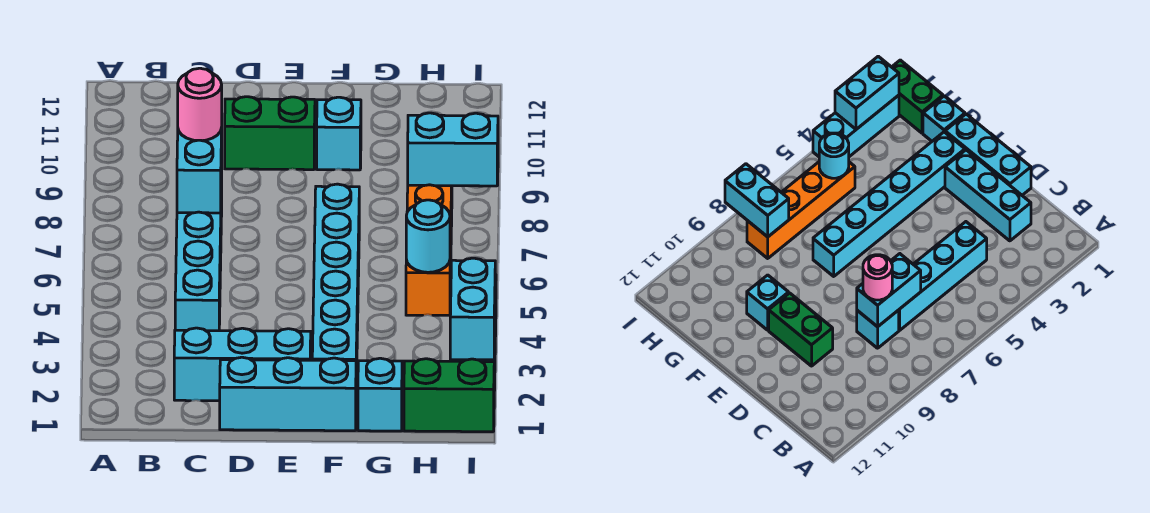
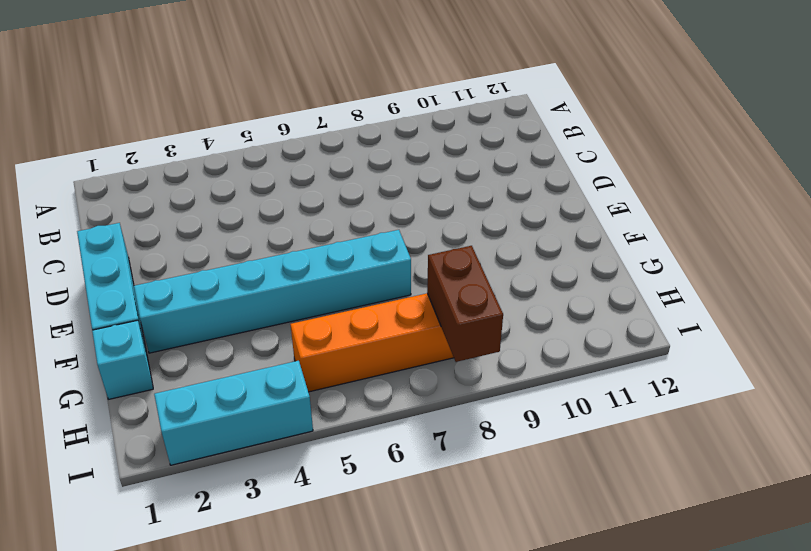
brown 1x2 brick [427,246,503,362] -> cyan 1x2 brick [408,113,498,186]
none -> cyan 1x3 brick [174,328,311,401]
none -> cyan 1x4 brick [175,212,221,331]
none -> cyan 1x1 brick [857,310,899,348]

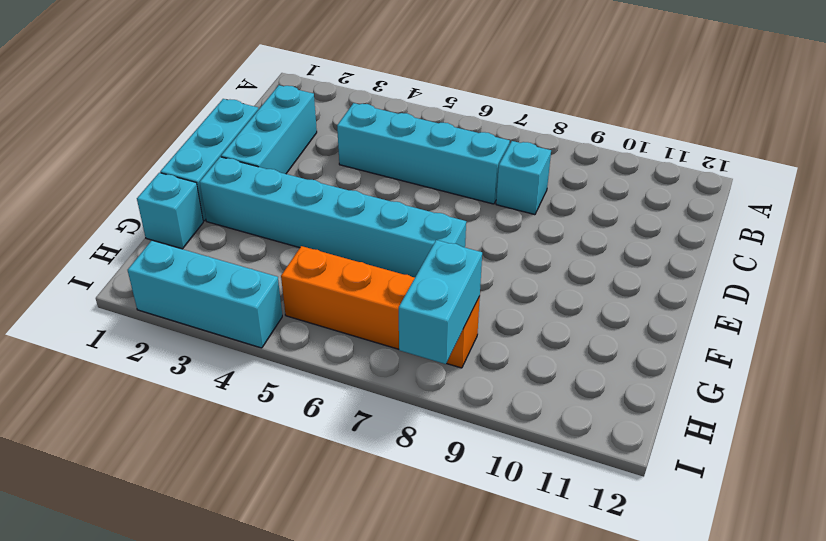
none -> green 1x2 brick [225,97,315,170]
none -> cyan 1x1 brick [317,97,361,170]
none -> green 1x2 brick [404,359,494,432]

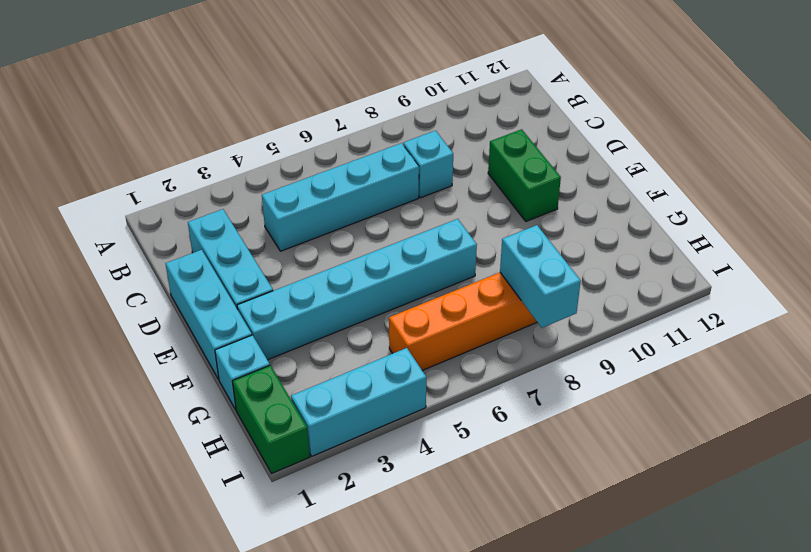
none -> cyan 1x1 brick [317,97,361,170]
none -> cyan 1x2 brick [177,128,222,213]
none -> cyan 1x1 round brick [406,200,450,272]

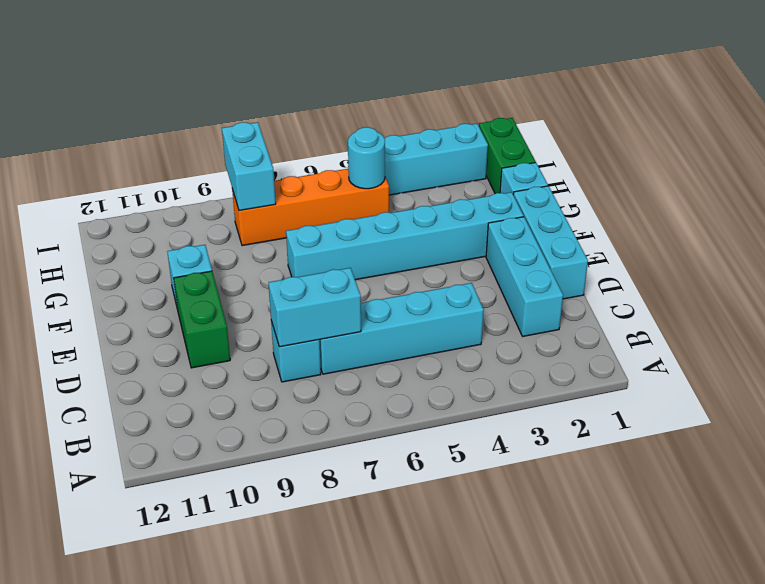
none -> cyan 1x2 brick [450,258,495,360]
none -> pink 1x1 round brick [178,68,222,141]

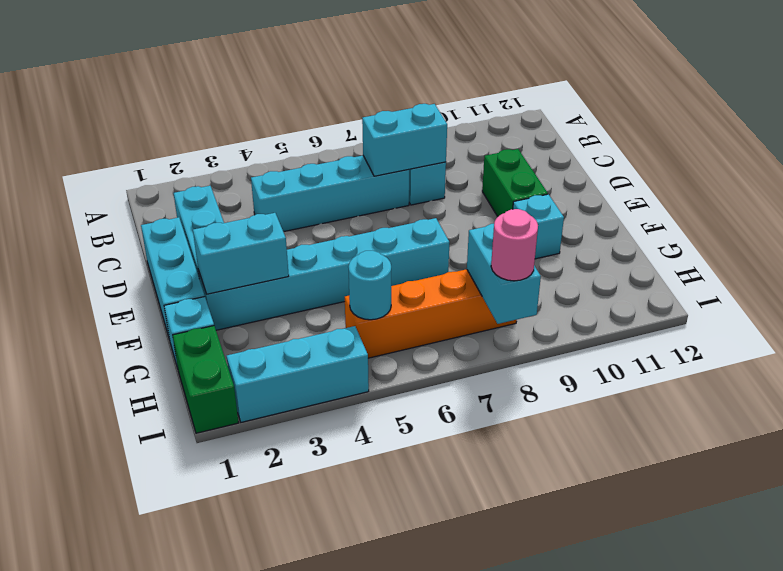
cyan 1x2 brick [193,213,289,294] -> cyan 1x2 brick moved to [450,258,495,360]
pink 1x1 round brick [491,209,538,281] -> pink 1x1 round brick moved to [178,68,222,141]

